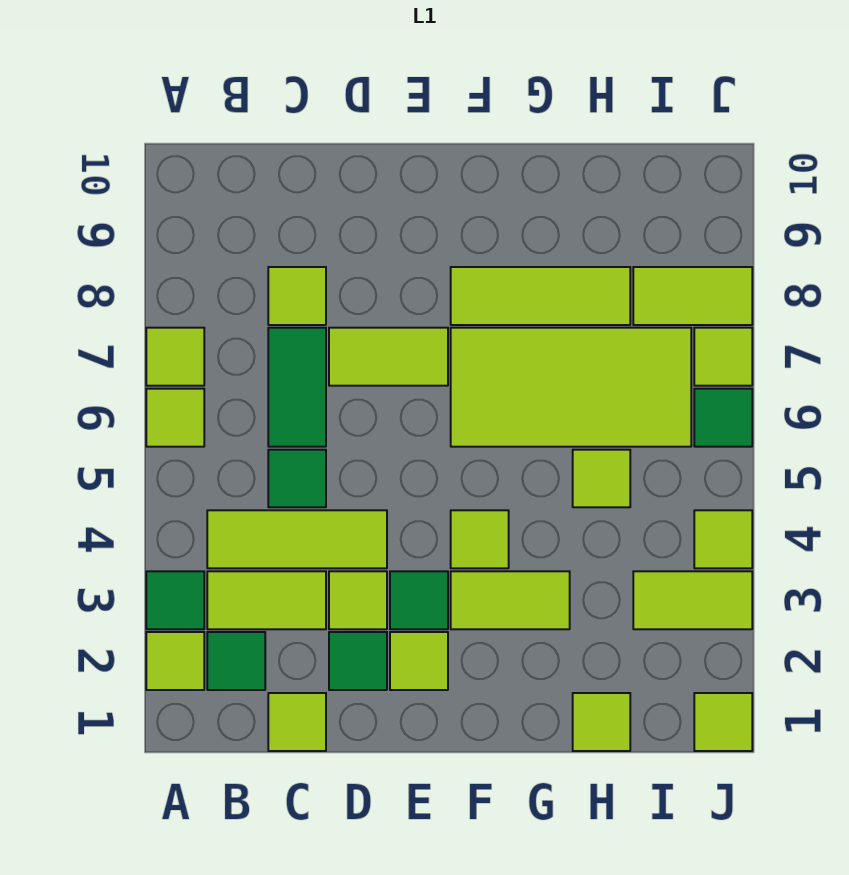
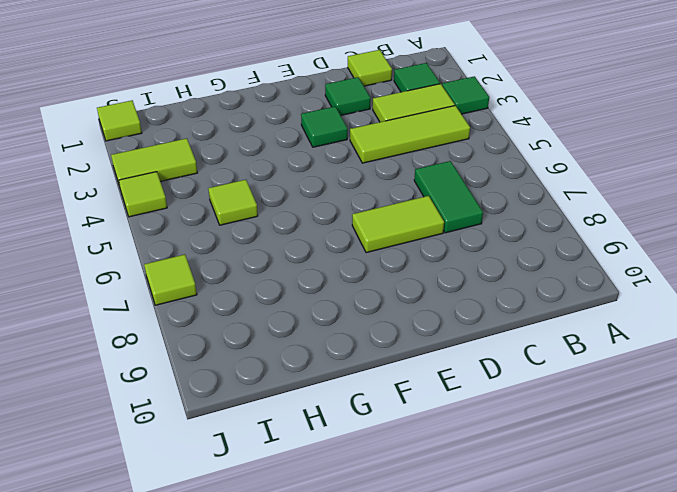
none -> lime 1x1 tile [146,632,204,690]
none -> lime 1x1 tile [146,389,204,447]
none -> lime 1x1 tile [146,328,204,386]

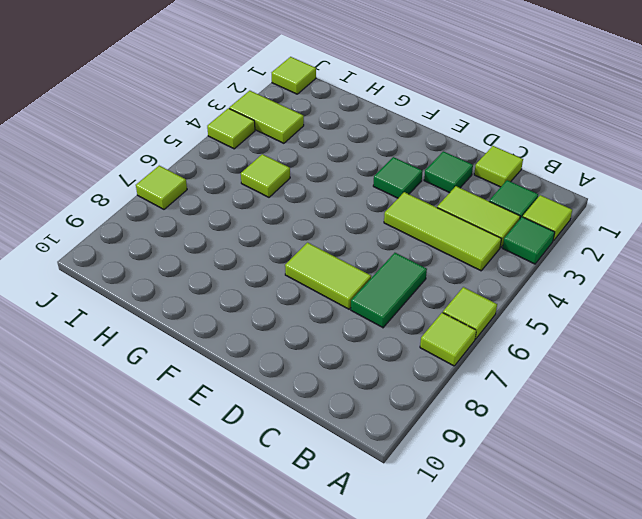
none -> green 1x1 tile [268,450,326,507]
none -> lime 1x1 tile [268,267,326,325]
none -> lime 1x1 tile [329,571,387,629]

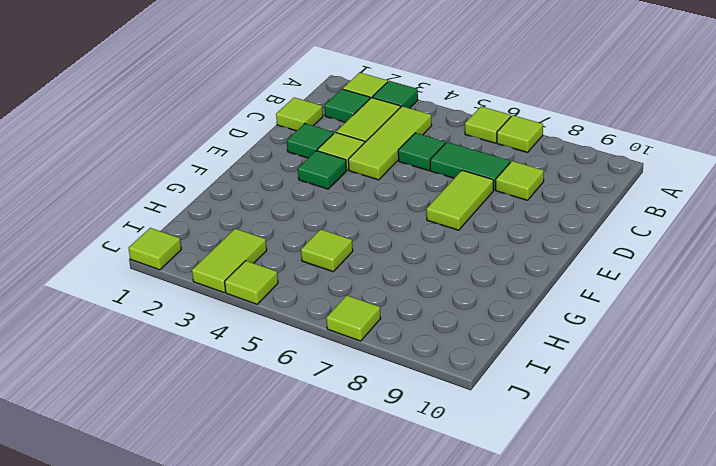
none -> lime 1x1 tile [390,632,448,690]
none -> lime 1x2 tile [451,571,570,629]
none -> lime 1x1 tile [451,510,509,568]

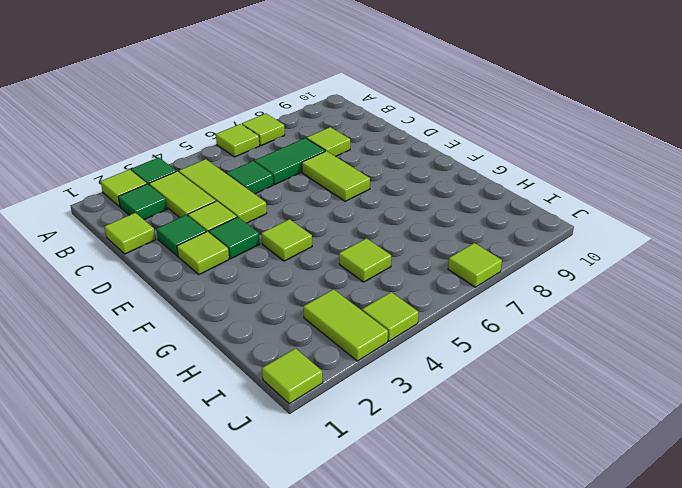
none -> lime 1x2 tile [451,571,570,629]
none -> lime 2x4 tile [451,328,691,447]
none -> lime 1x3 tile [451,267,630,325]

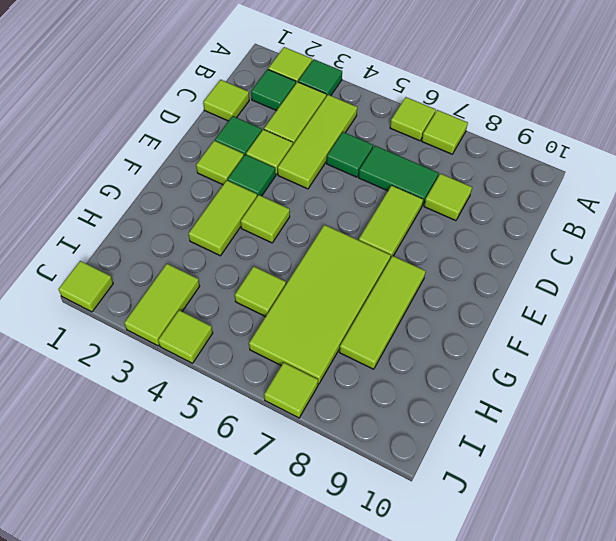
none -> lime 1x1 tile [573,693,630,751]
none -> lime 1x2 tile [633,267,752,325]
none -> green 1x1 tile [694,389,752,447]

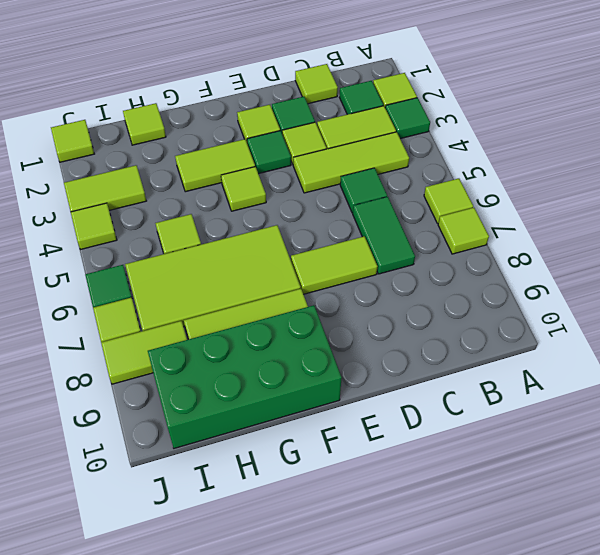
green 2x4 brick [148,305,342,448] -> none
none -> lime 1x1 tile [268,267,326,325]

